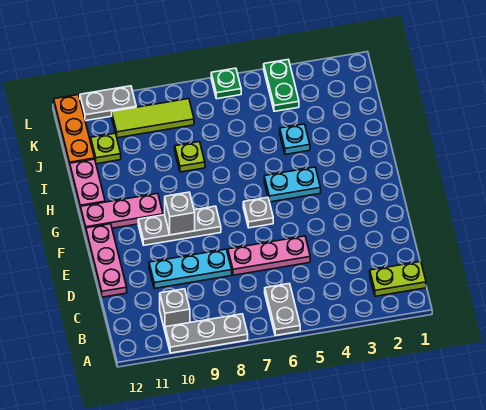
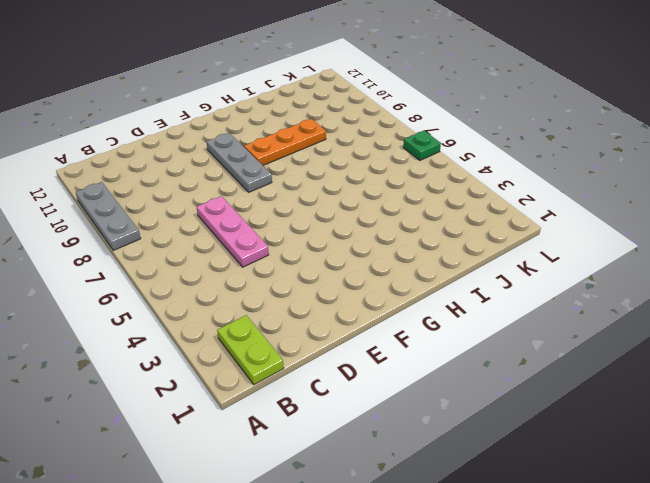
orange 1x3 plate [244,119,326,165] -> orange 1x3 plate moved to [54,95,95,168]
none -> grey 1x2 plate [265,284,300,335]
none -> grey 1x1 brick [160,289,190,330]
none -> cyan 1x3 plate [149,249,232,288]

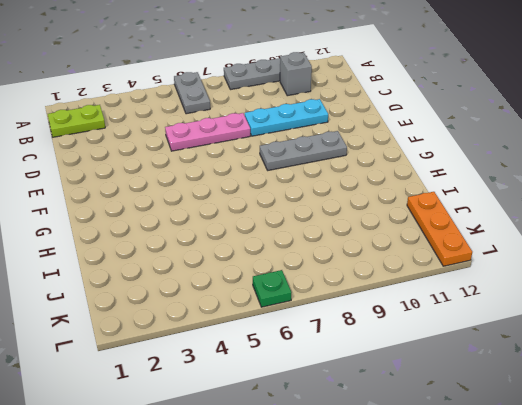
none -> pink 1x3 plate [86,224,127,297]
none -> grey 1x1 plate [243,197,273,228]
none -> cyan 1x2 plate [264,167,321,202]

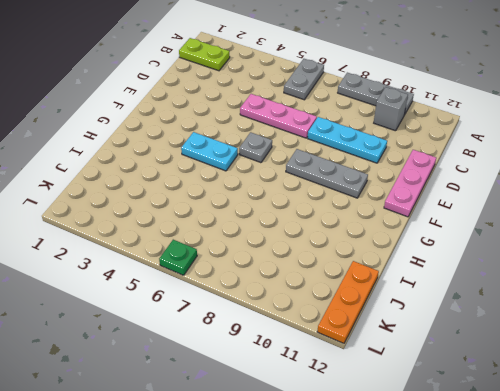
none -> pink 1x3 plate [81,193,163,232]
none -> pink 1x2 plate [70,159,105,211]
none -> cyan 1x1 plate [280,124,310,154]

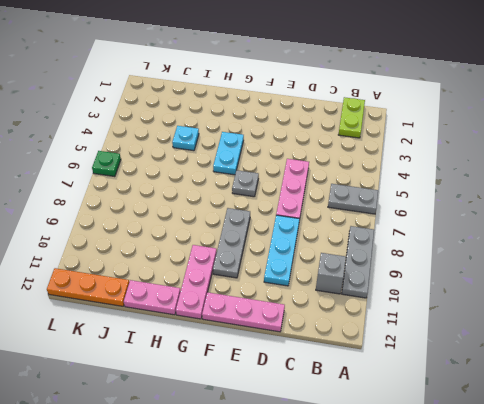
none -> lime 1x1 plate [175,142,205,172]
none -> lime 1x1 plate [91,133,121,164]
none -> green 1x2 plate [264,60,299,111]

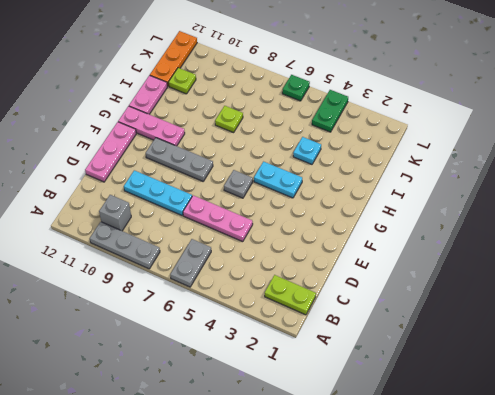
none -> lime 1x3 tile [112,99,194,138]
none -> grey 1x2 plate [80,86,136,121]
none -> grey 1x1 brick [165,192,195,235]

